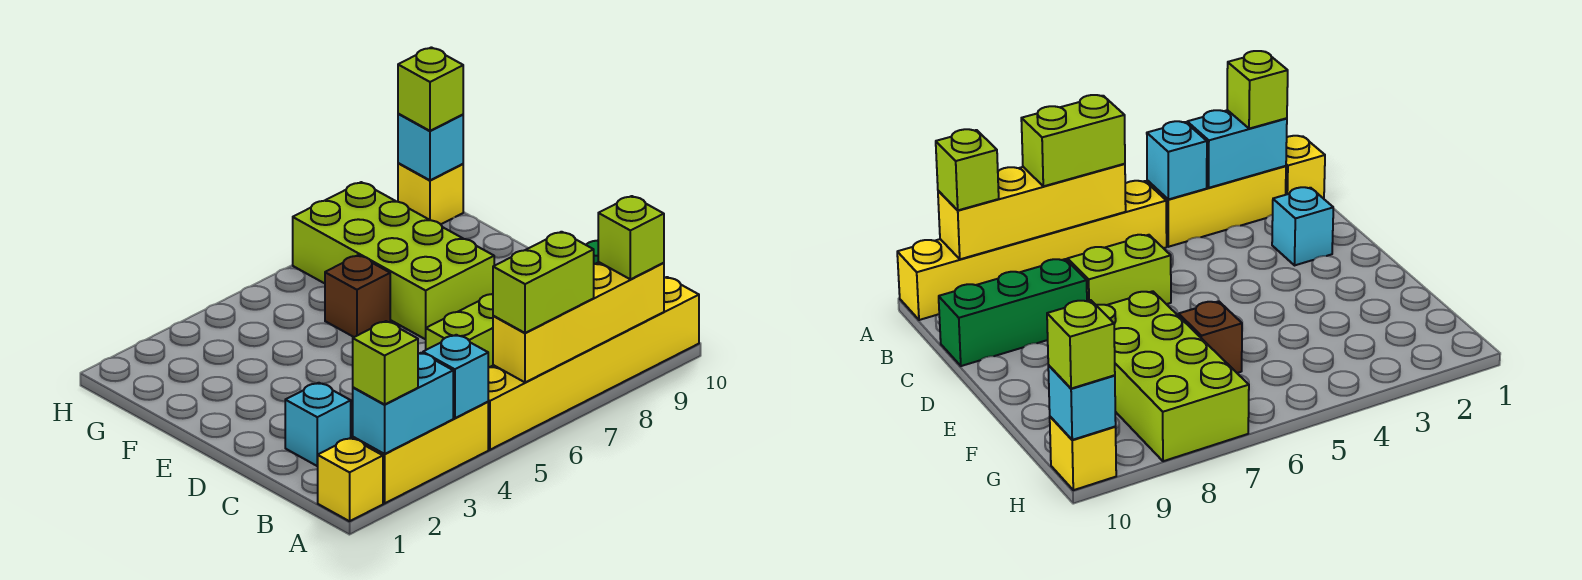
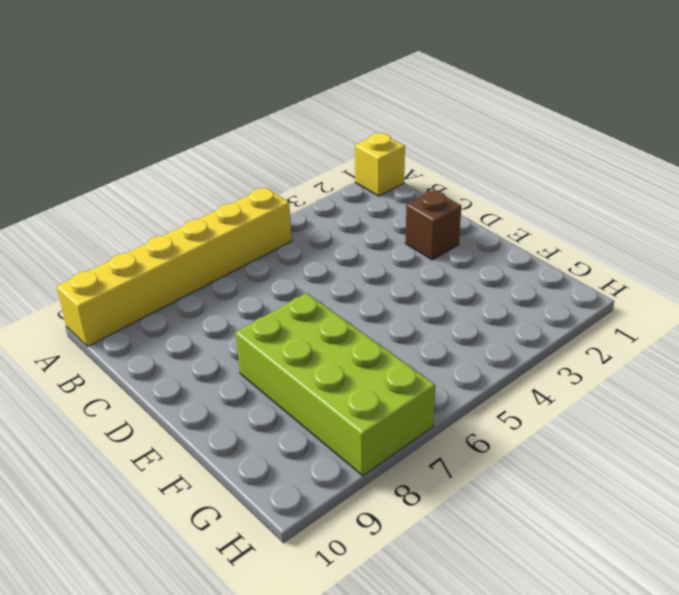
brown 1x1 brick [405,190,461,260] -> brown 1x1 brick moved to [325,255,390,337]
none -> yellow 1x3 brick [353,402,488,503]
none -> cyan 1x1 brick [285,383,351,466]
none -> lime 1x2 brick [426,294,493,367]

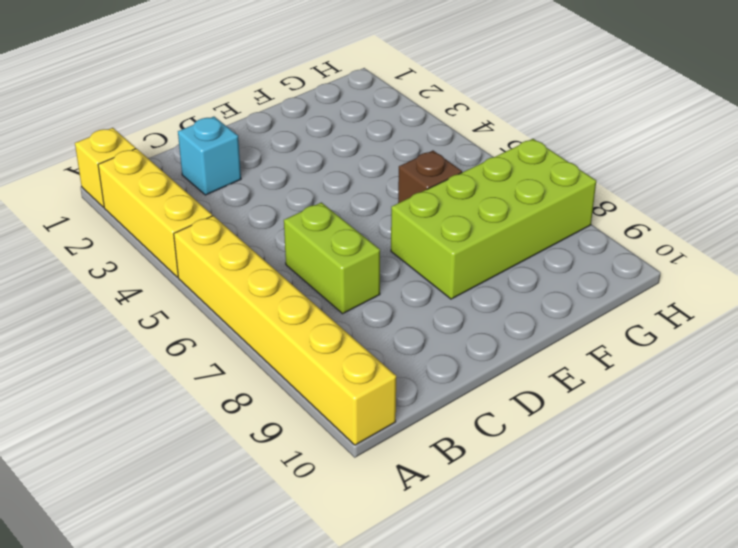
none -> green 1x3 brick [939,259,1087,366]
none -> yellow 1x1 brick [398,163,463,224]
none -> cyan 1x2 brick [353,353,453,454]

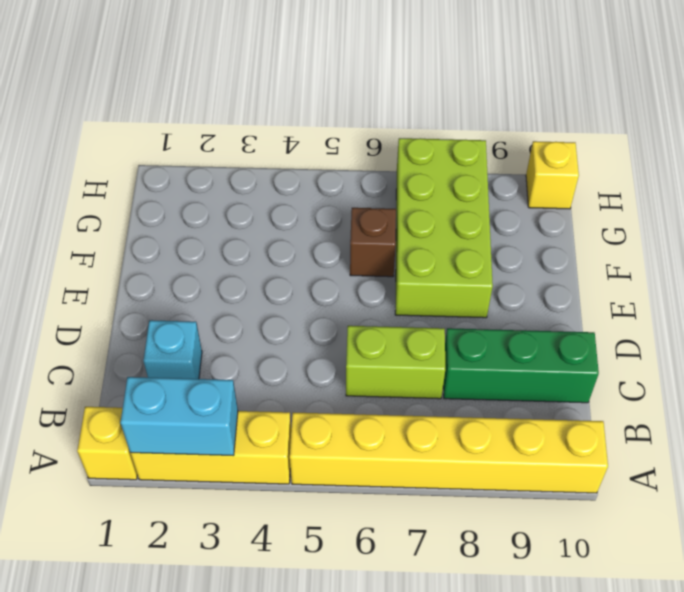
none -> cyan 1x1 brick [423,335,488,418]
none -> yellow 1x4 brick [493,262,664,382]
none -> cyan 1x1 brick [398,114,463,180]

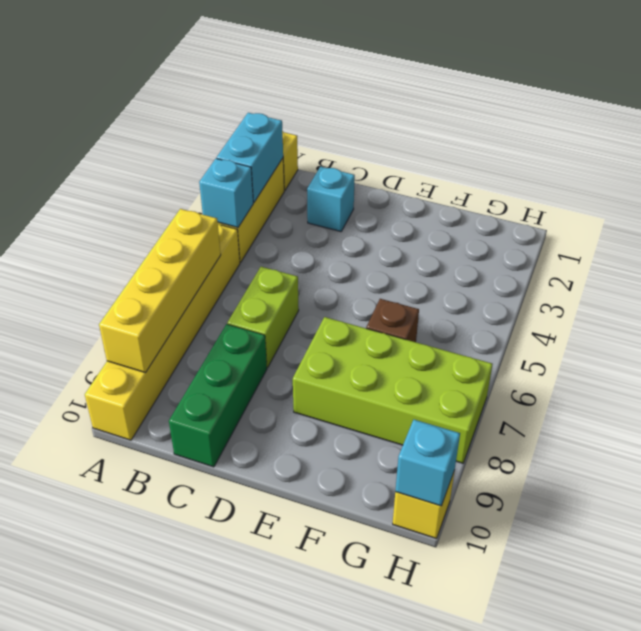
none -> lime 1x1 brick [353,321,418,404]
none -> lime 1x2 brick [493,232,594,333]
none -> lime 1x1 brick [598,196,664,279]

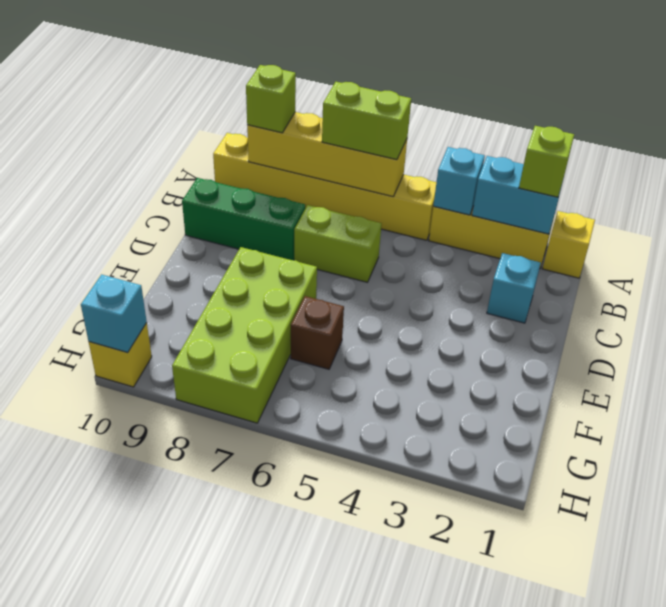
none -> lime 1x1 brick [398,47,463,131]

